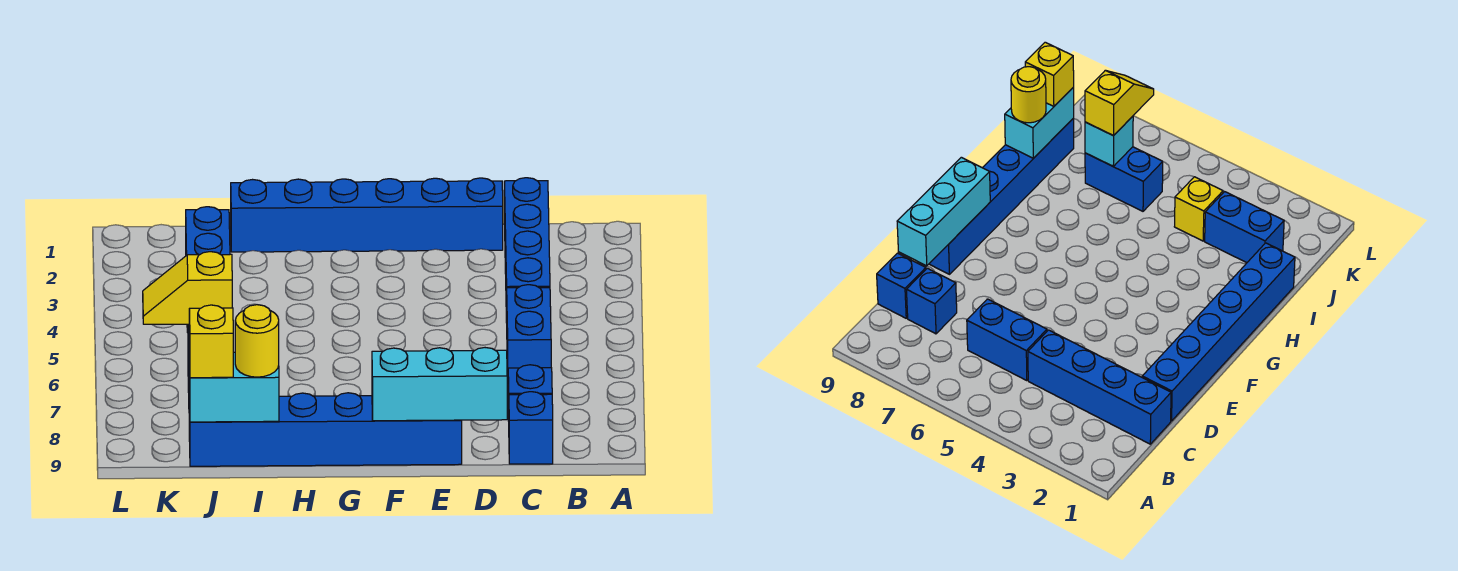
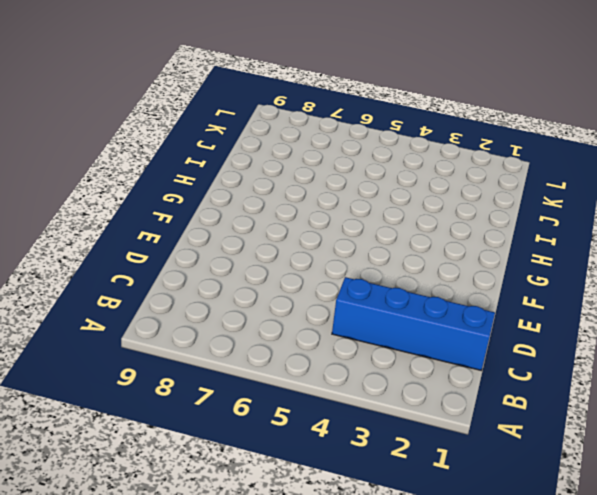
none -> blue 1x2 brick [507,285,551,372]
none -> blue 1x1 brick [508,365,552,421]
none -> blue 1x1 brick [509,392,553,464]

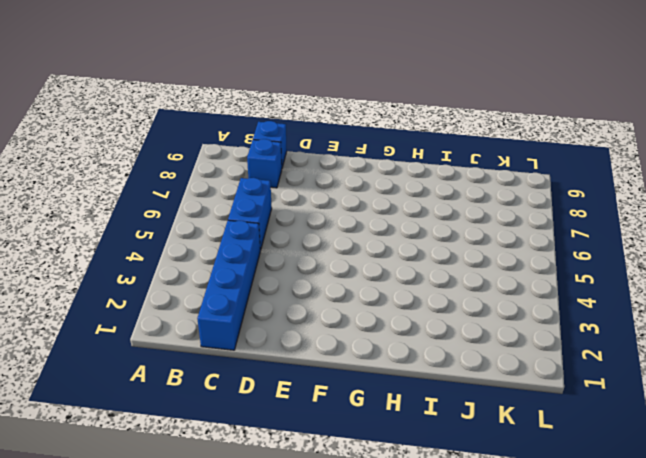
none -> blue 1x6 brick [231,178,503,252]
none -> blue 1x6 brick [189,393,462,466]
none -> blue 1x2 brick [186,207,230,255]

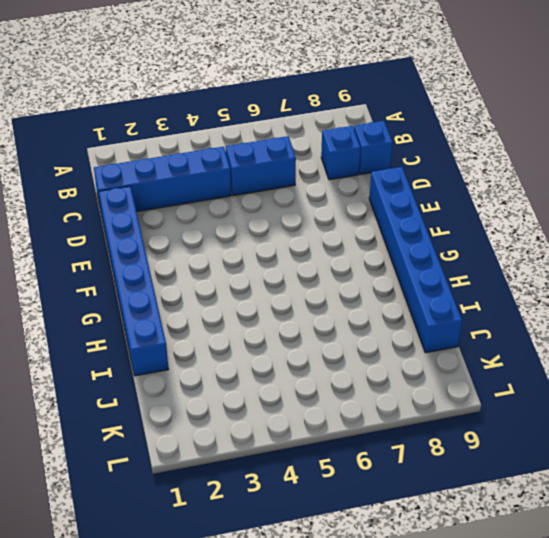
none -> blue 1x2 brick [186,207,230,255]
none -> yellow 1x1 brick [1174,177,1223,241]
none -> blue 1x2 brick [1085,147,1163,211]

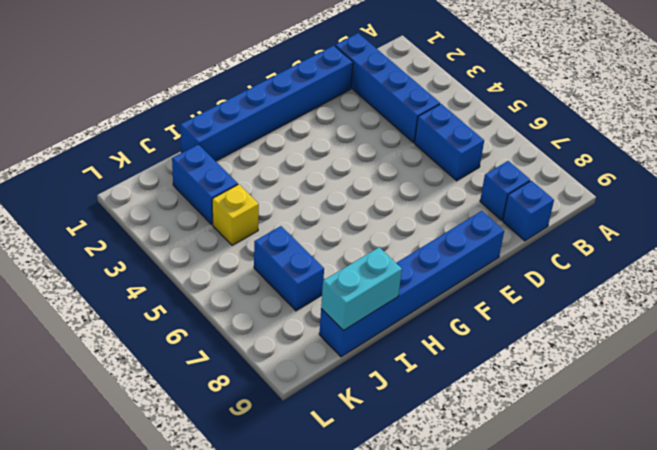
none -> cyan 1x3 brick [372,348,507,421]
none -> cyan 1x1 brick [1085,116,1133,166]
none -> yellow 1x1 round brick [235,305,279,377]

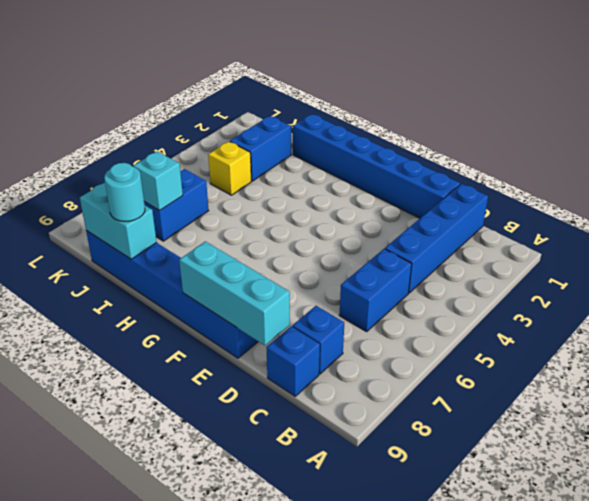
cyan 1x1 round brick [104,163,145,222] -> yellow 1x1 round brick [235,305,279,377]
none -> yellow 1x2 slope [143,252,232,324]
none -> yellow 1x1 brick [189,305,233,378]

